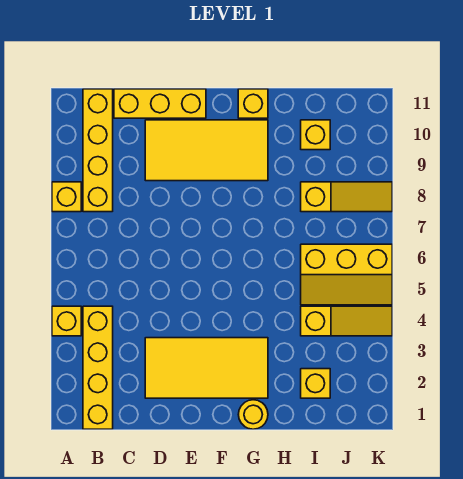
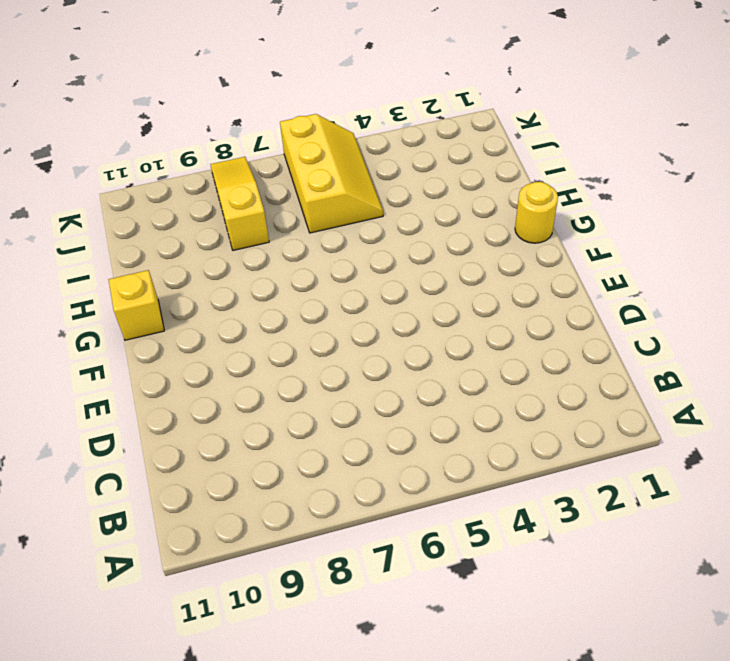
none -> yellow 1x1 brick [52,306,81,336]
none -> yellow 1x1 brick [52,182,81,212]
none -> yellow 1x4 brick [83,306,113,429]

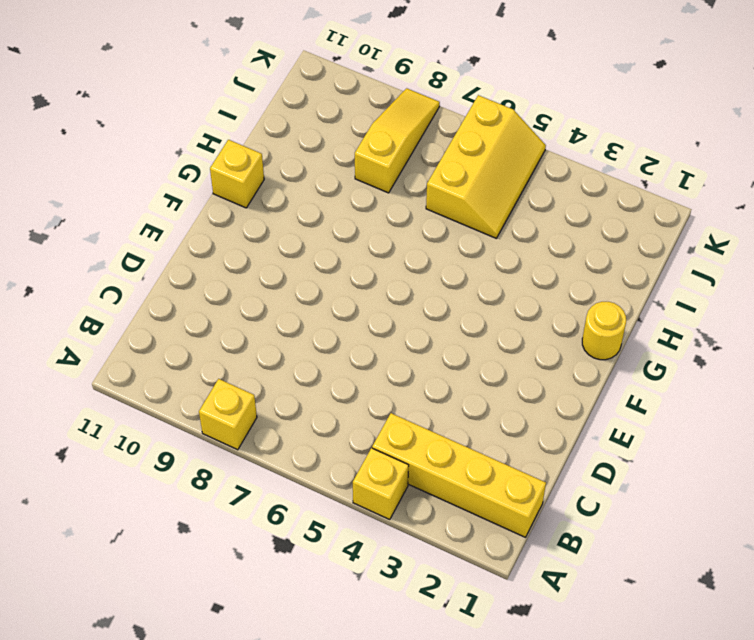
none -> yellow 1x4 brick [83,89,113,212]
none -> yellow 1x3 brick [114,89,206,118]
none -> yellow 2x4 tile [145,338,268,398]

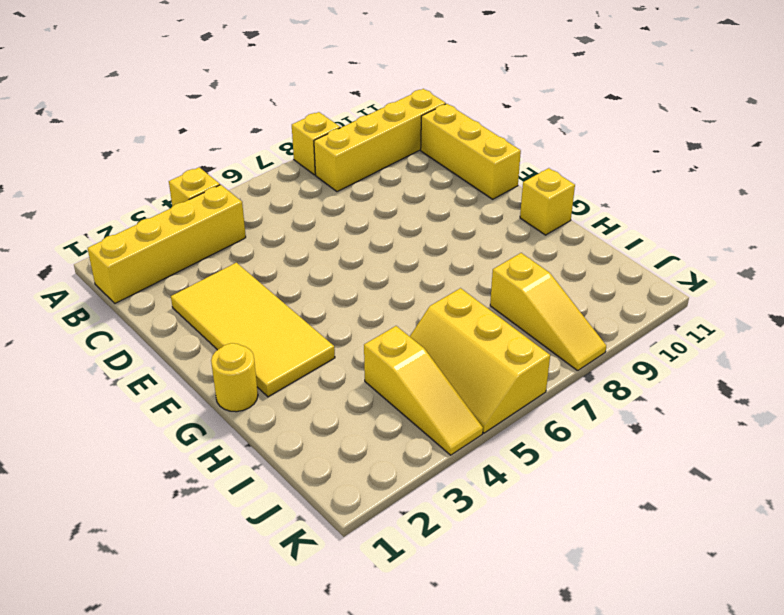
none -> yellow 2x4 tile [145,120,268,181]
none -> yellow 1x1 brick [301,369,330,398]
none -> yellow 1x1 brick [301,120,330,150]

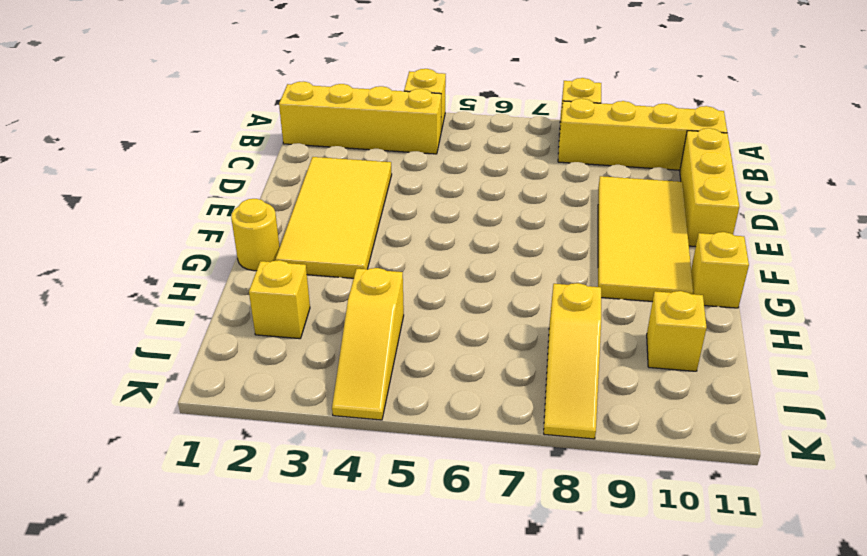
none -> yellow 2x3 slope [301,244,392,305]

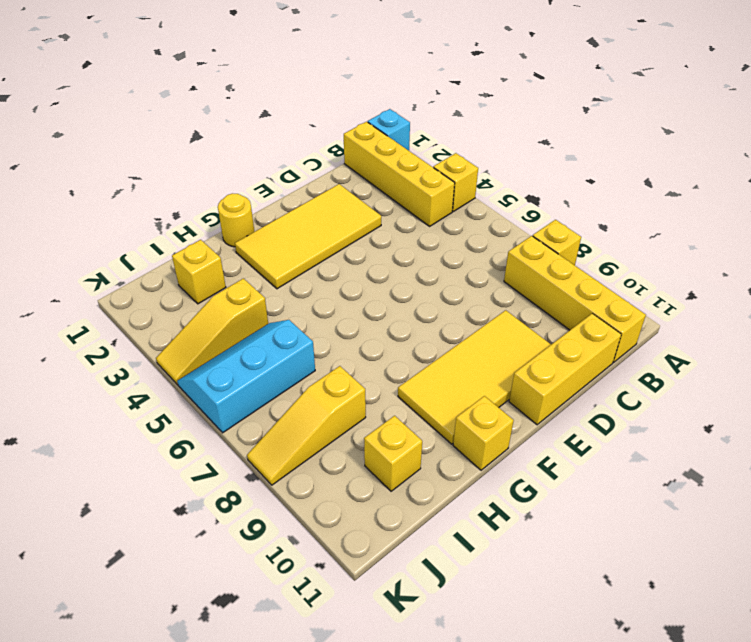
cyan 1x1 brick [368,109,410,151] -> none
cyan 2x3 slope [177,320,315,433] -> yellow 2x3 slope [301,244,392,305]

